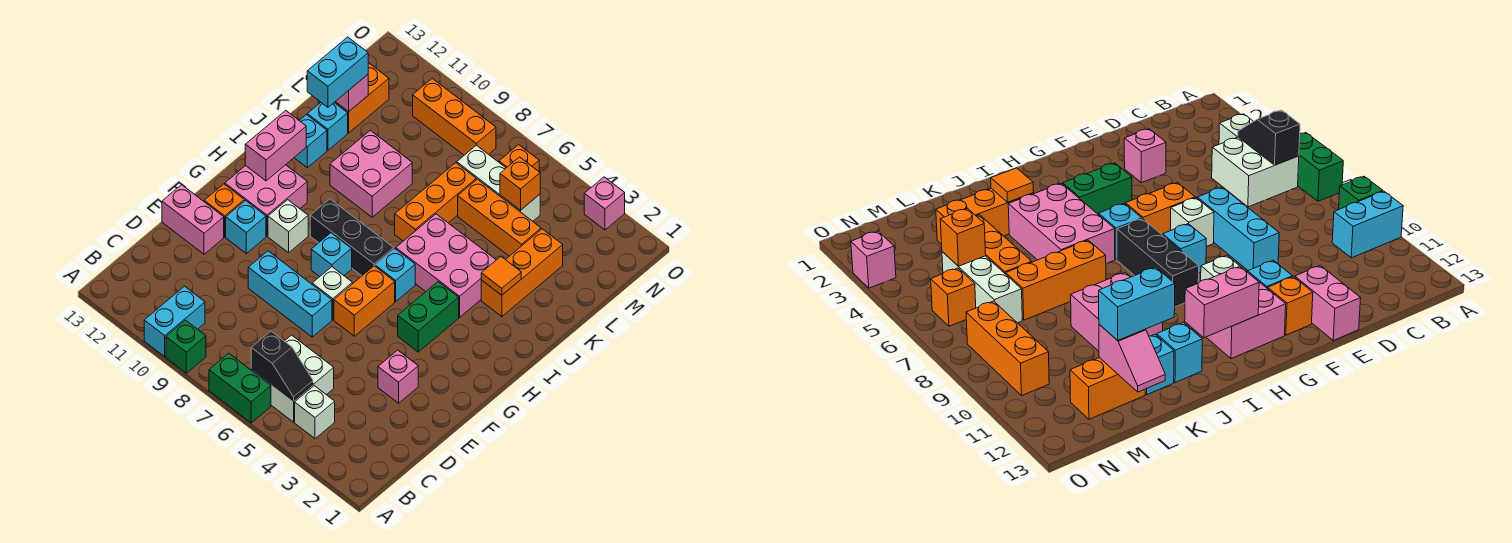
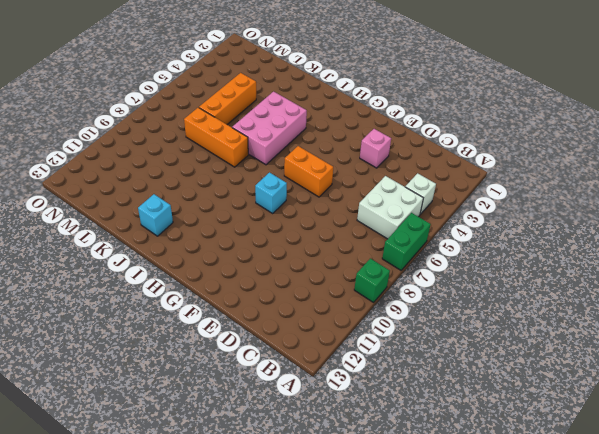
none -> cyan 1x2 brick [144,286,205,357]
none -> cyan 1x3 brick [248,251,332,337]
none -> pink 1x2 brick [162,185,224,254]
none -> white 1x1 brick [312,267,352,320]

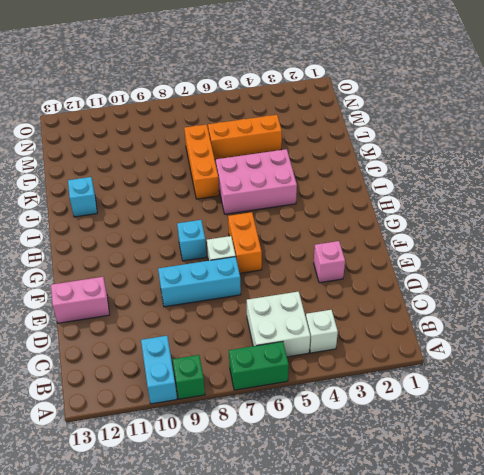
none -> cyan 1x1 brick [226,201,266,253]
none -> orange 1x1 brick [204,184,244,237]
none -> green 1x2 brick [398,282,459,352]
none -> white 1x1 brick [268,200,308,253]

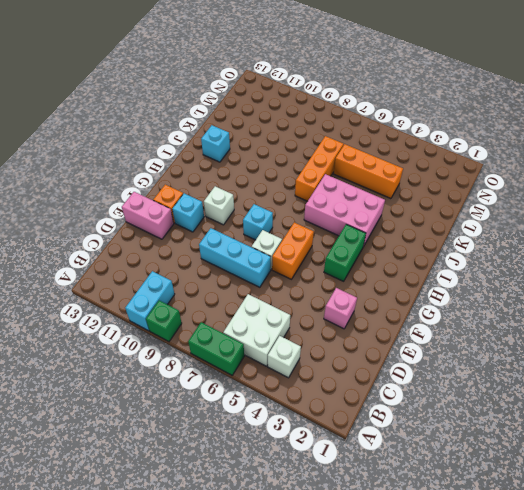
none -> pink 2x2 brick [225,165,307,236]
none -> cyan 1x1 brick [375,249,415,301]
none -> black 1x3 brick [310,199,394,276]
none -> orange 1x3 brick [481,229,563,317]

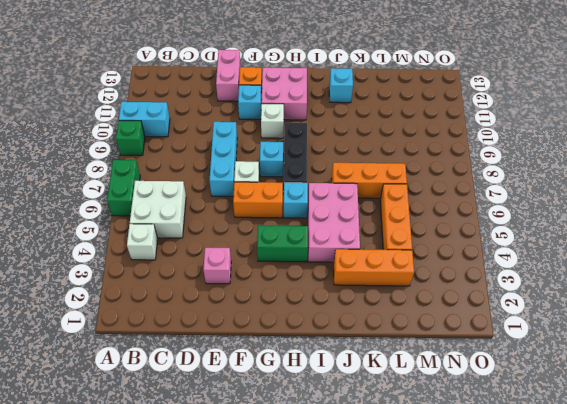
none -> pink 2x2 brick [330,130,412,217]
none -> cyan 1x1 brick [307,103,348,150]
none -> orange 1x2 brick [334,63,389,133]
none -> white 1x3 brick [457,145,540,221]

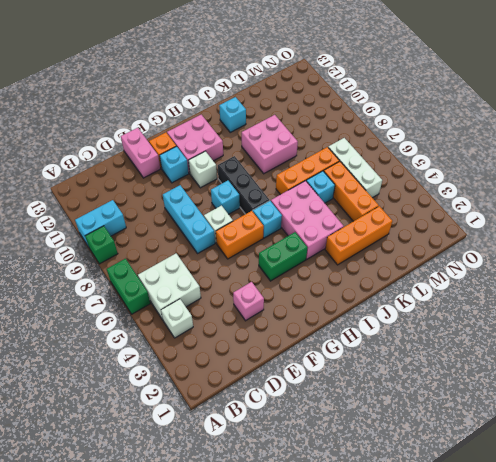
cyan 1x1 brick [306,171,335,203] -> cyan 1x1 brick moved to [307,103,348,150]
none -> orange 1x2 brick [334,63,389,133]
none -> orange 1x1 brick [499,145,539,171]
none -> orange 1x3 brick [413,78,496,155]
none -> pink 1x1 brick [584,177,625,230]

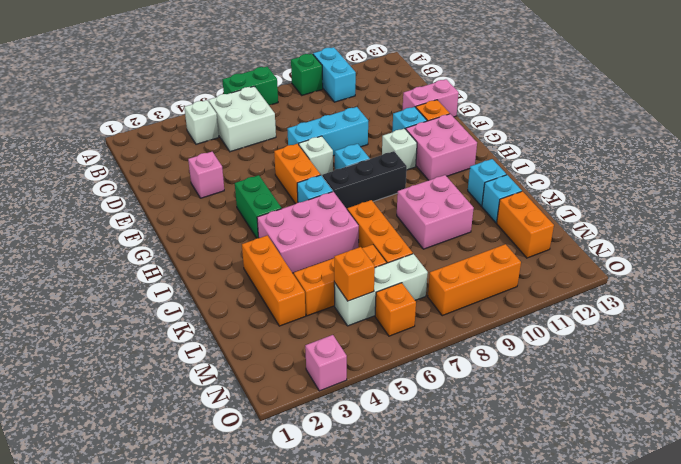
none -> black 1x2 slope [251,331,313,401]
none -> pink 1x2 brick [245,111,306,181]
none -> orange 1x1 tile [481,257,521,295]
none -> pink 1x2 slope [306,75,368,112]

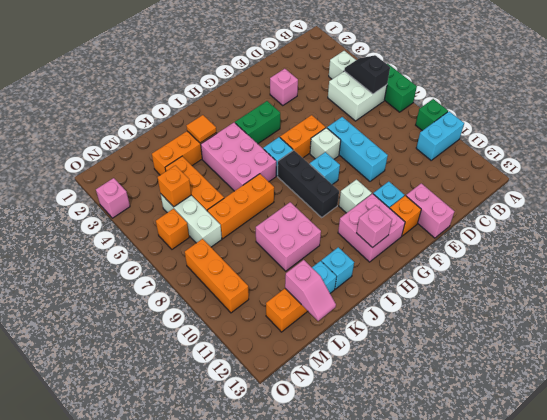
pink 1x1 brick [357,205,392,248] -> pink 1x2 brick [245,111,306,181]
none -> cyan 1x2 brick [307,37,368,107]

